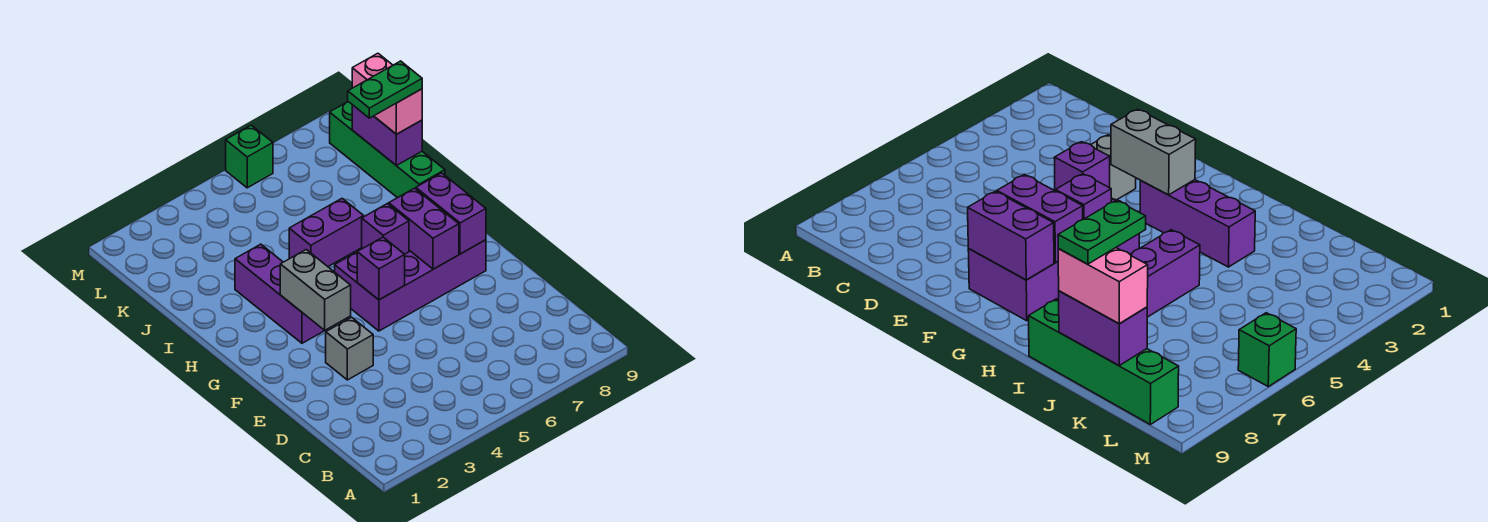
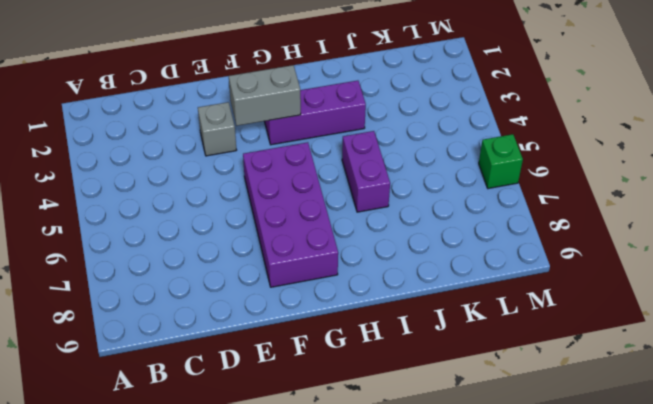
none -> green 1x4 brick [330,102,445,198]
none -> purple 1x1 brick [357,237,405,300]
none -> purple 1x2 brick [389,188,459,269]

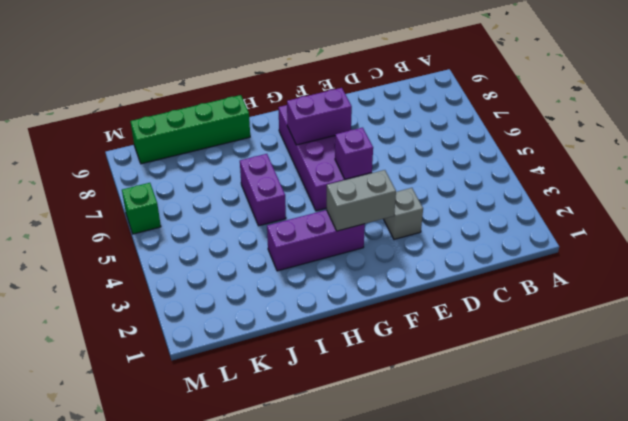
none -> purple 1x2 brick [416,173,486,254]
none -> purple 1x1 brick [362,204,409,254]
none -> purple 1x2 brick [352,105,422,165]

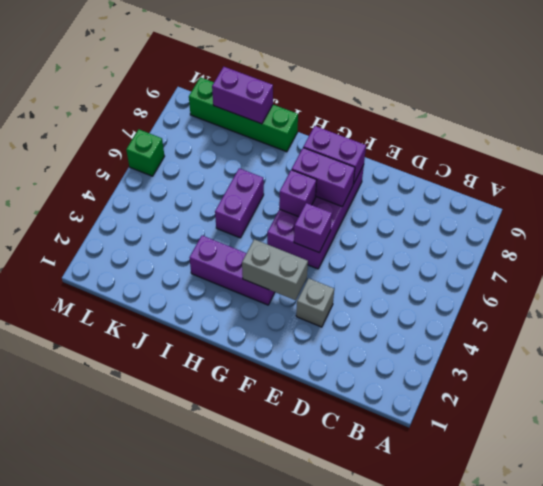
none -> pink 1x2 brick [352,53,422,134]
none -> green 1x2 plate [348,61,422,118]

